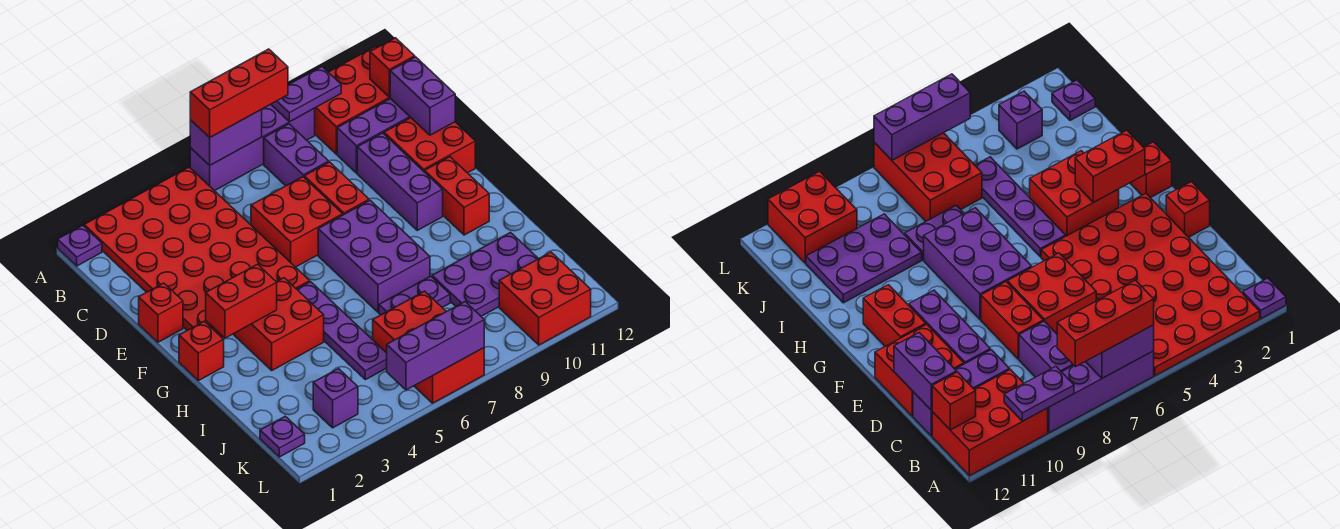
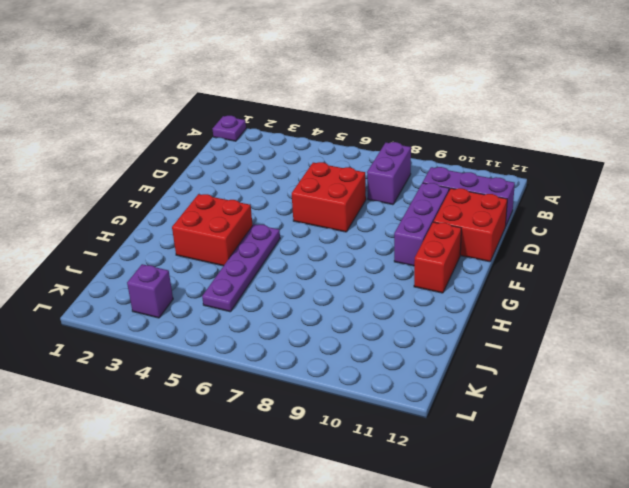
none -> red 4x6 plate [84,167,310,337]
none -> purple 1x4 brick [190,104,315,191]
none -> red 2x3 brick [315,47,390,154]

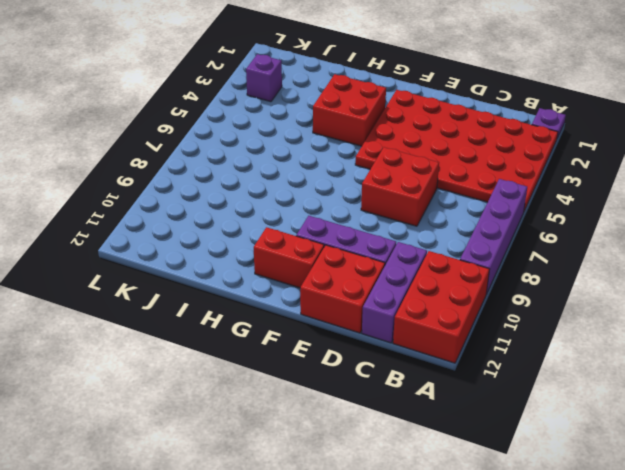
none -> purple 1x2 brick [264,124,329,186]
none -> red 1x2 brick [304,162,369,215]
none -> red 1x1 brick [139,283,183,342]

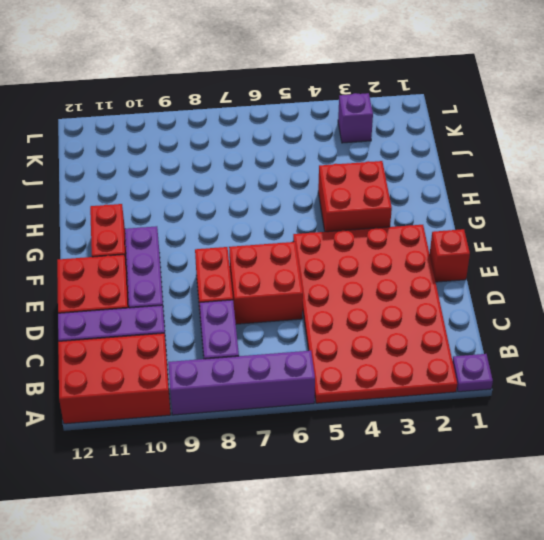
none -> purple 2x3 brick [318,201,430,312]
none -> red 1x1 brick [179,321,224,381]
none -> purple 1x4 plate [297,282,387,380]

